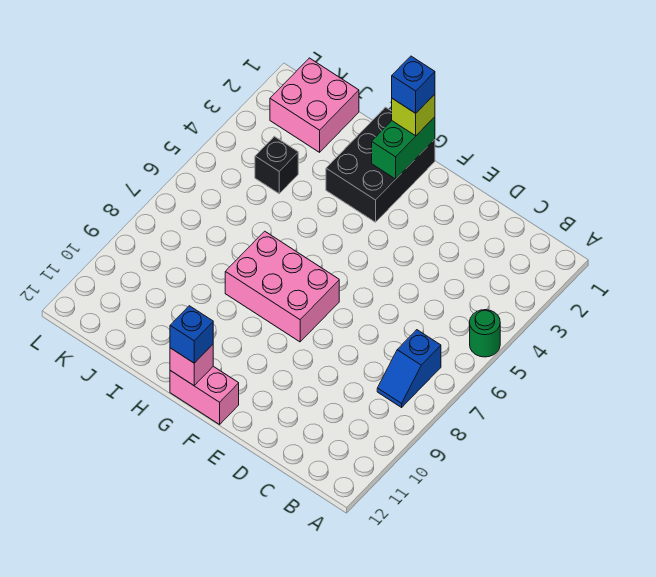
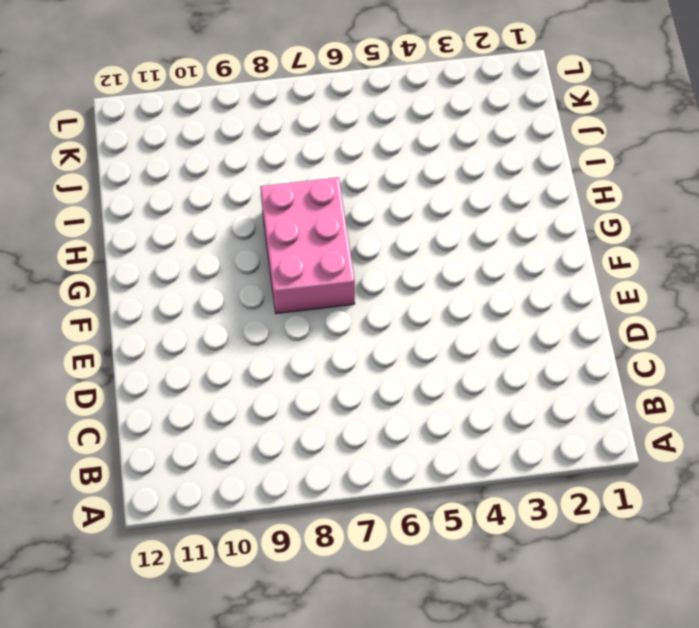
none -> green 1x1 round brick [470,310,500,357]
none -> blue 1x2 slope [377,330,441,407]
none -> pink 1x2 brick [170,366,239,424]

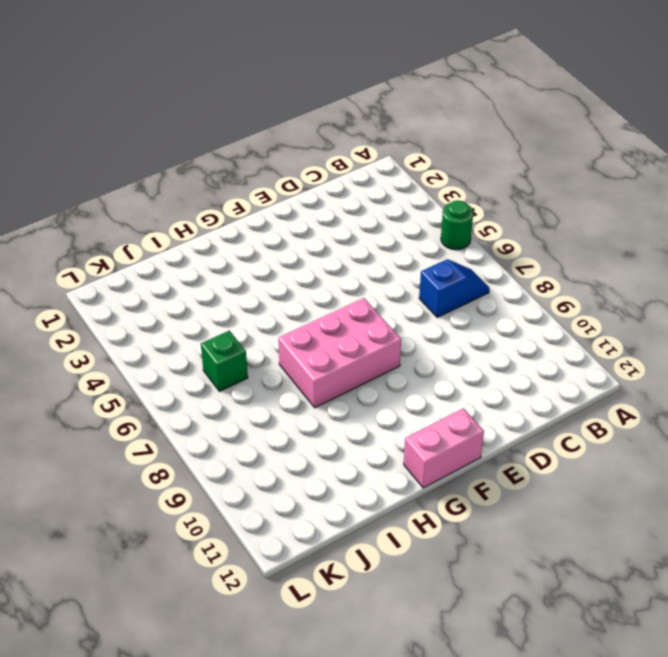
blue 1x2 slope [419,259,489,318] -> blue 1x2 slope turned to [377,330,441,407]
green 1x1 brick [201,331,248,391] -> none
none -> black 2x3 brick [326,107,435,222]
none -> pink 2x2 brick [270,58,359,152]
none -> black 1x1 brick [255,136,298,194]

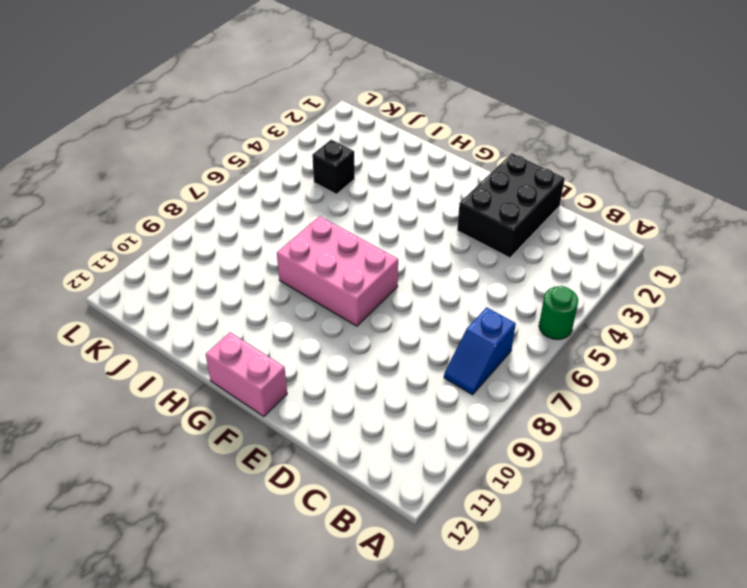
black 2x3 brick [457,153,565,258] -> black 2x3 brick moved to [326,107,435,222]
none -> pink 2x2 brick [270,58,359,152]
none -> green 1x2 brick [372,117,435,179]
none -> pink 1x1 brick [170,345,213,385]

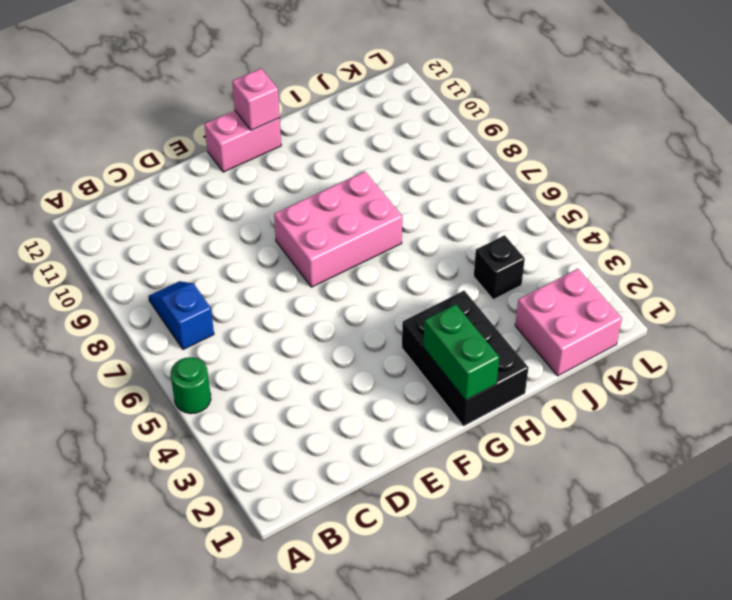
none -> lime 1x1 brick [392,94,435,136]
none -> blue 1x1 brick [170,306,213,363]
none -> blue 1x1 brick [392,56,435,113]

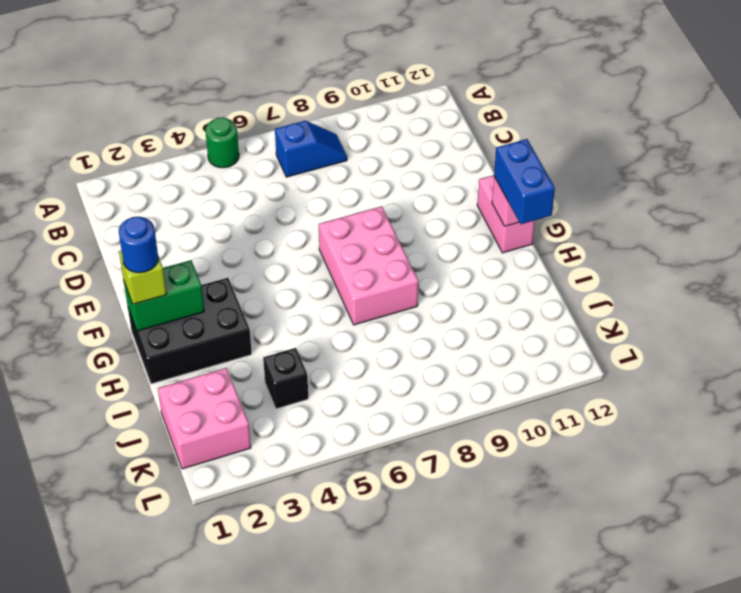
blue 1x1 round brick [119,217,158,273] -> blue 1x1 brick [392,56,435,113]
blue 1x2 brick [494,139,555,224] -> blue 1x1 brick [170,306,213,363]

